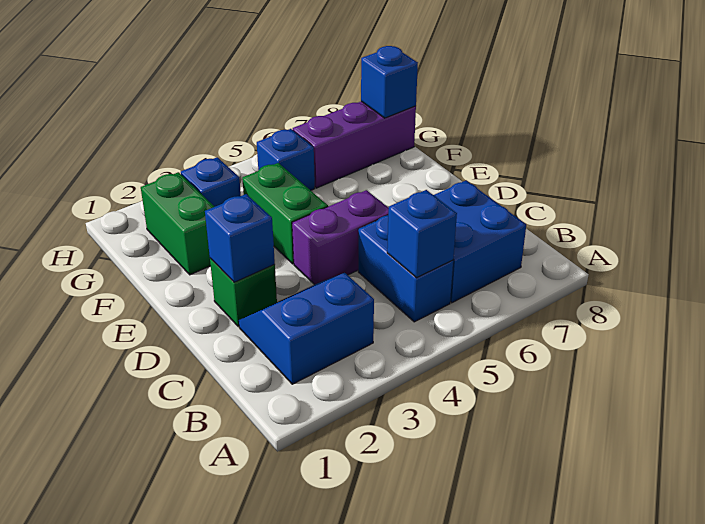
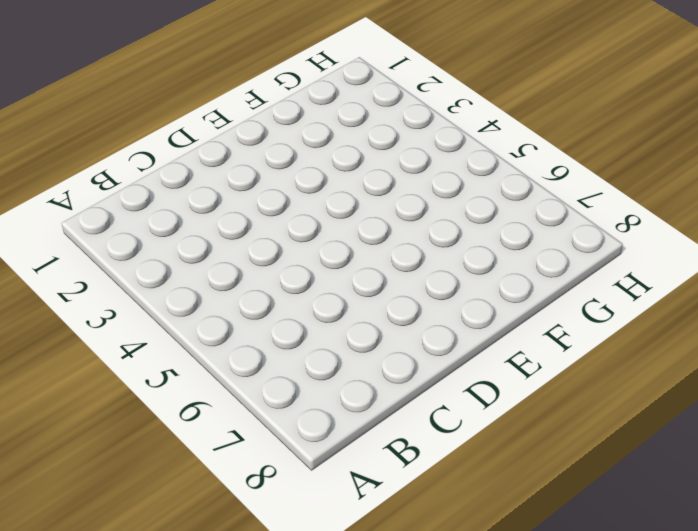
none -> blue 2x2 slope [239,273,374,384]
none -> blue 1x2 brick [358,215,453,322]
none -> blue 2x2 brick [434,180,526,303]

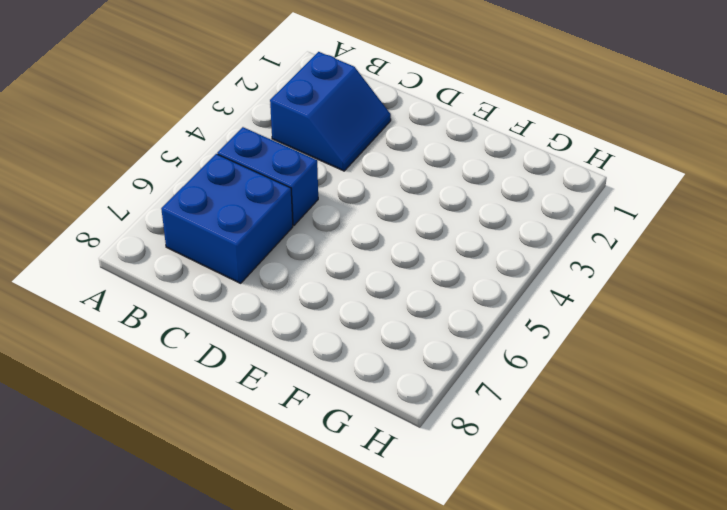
none -> green 1x1 brick [210,258,277,326]
none -> purple 1x2 brick [292,190,389,285]
none -> green 1x2 brick [242,163,328,264]

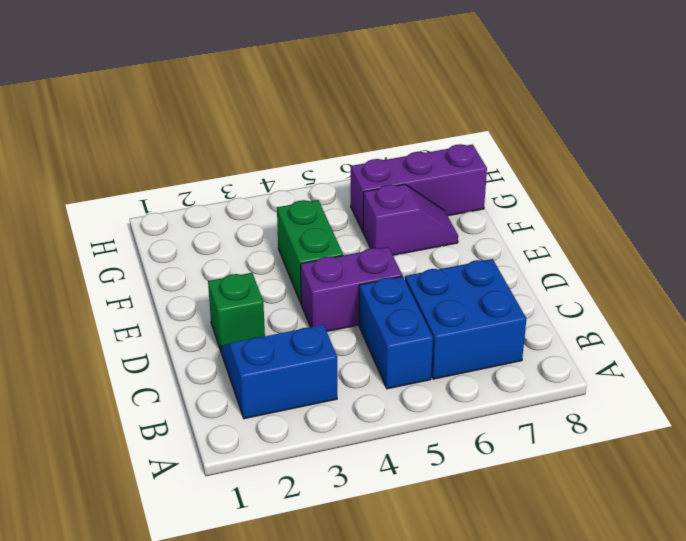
purple 1x2 slope [363,184,458,255] -> none
none -> green 1x2 brick [141,172,214,275]
none -> blue 1x1 brick [181,157,241,207]
none -> blue 1x1 brick [257,129,315,190]

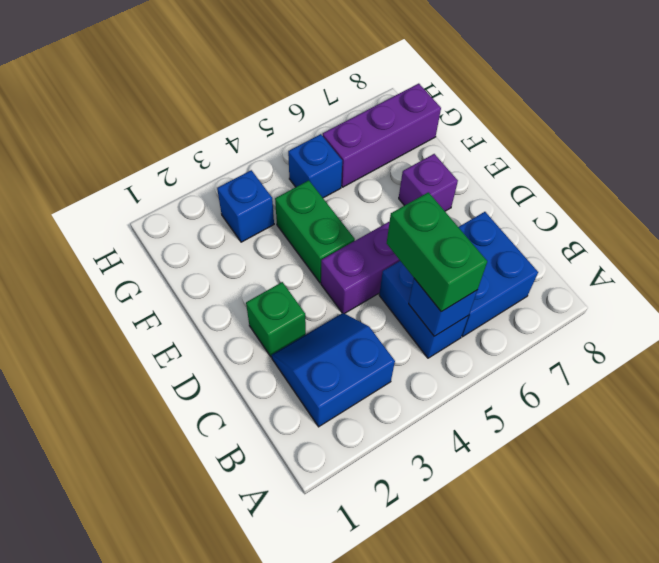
green 1x2 brick [387,192,487,312] -> green 1x2 brick moved to [141,172,214,275]
purple 1x1 brick [399,154,458,211] -> none
none -> blue 1x1 brick [205,194,275,282]
none -> blue 1x1 brick [361,46,418,118]

